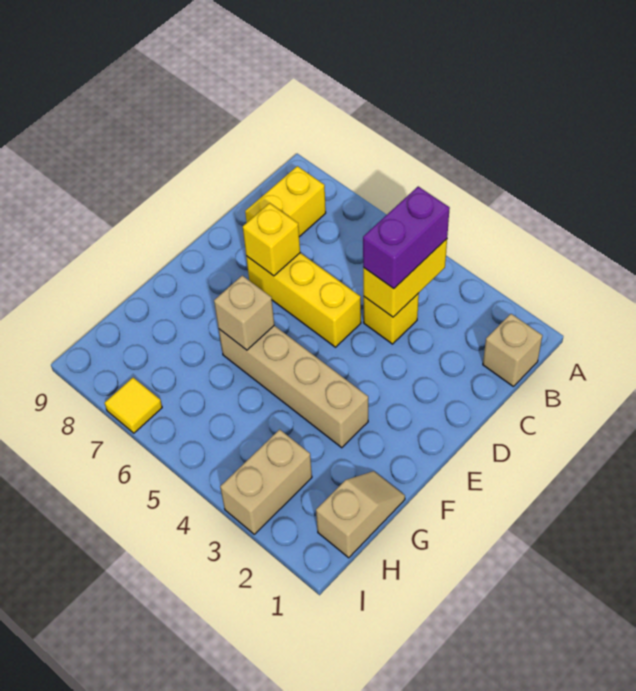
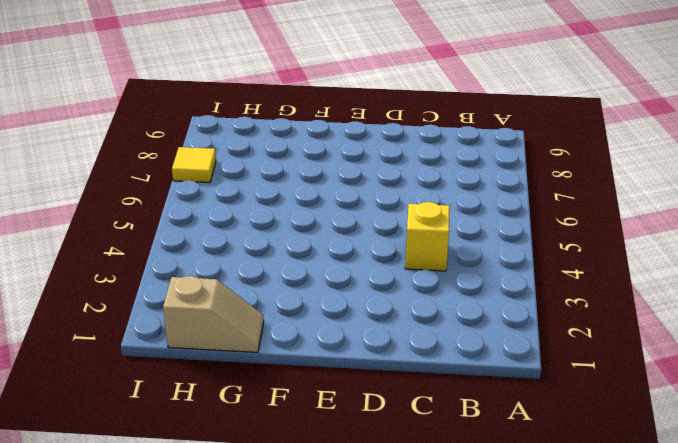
none -> tan 1x1 brick [483,314,542,387]
none -> yellow 1x2 brick [245,166,326,237]
none -> yellow 1x3 brick [246,253,361,347]

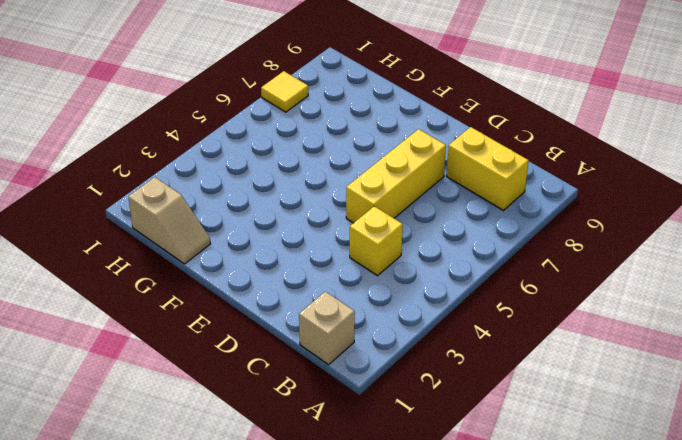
none -> tan 1x4 brick [219,326,368,448]
none -> tan 1x2 brick [220,429,312,534]
none -> yellow 1x2 brick [363,239,447,317]

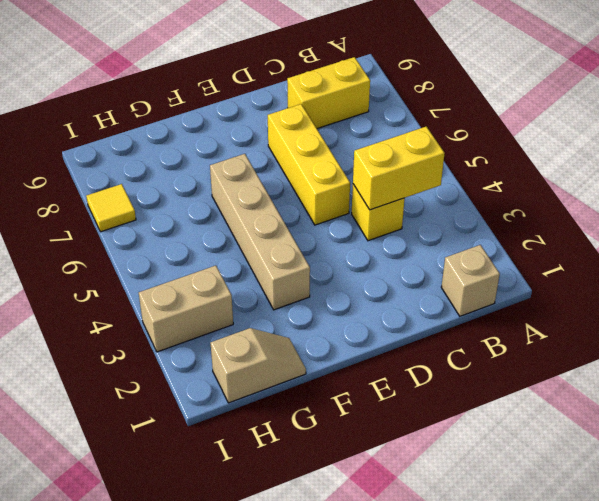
none -> yellow 1x1 brick [243,203,300,276]
none -> tan 1x1 brick [214,276,274,350]
none -> purple 1x2 brick [363,186,450,289]

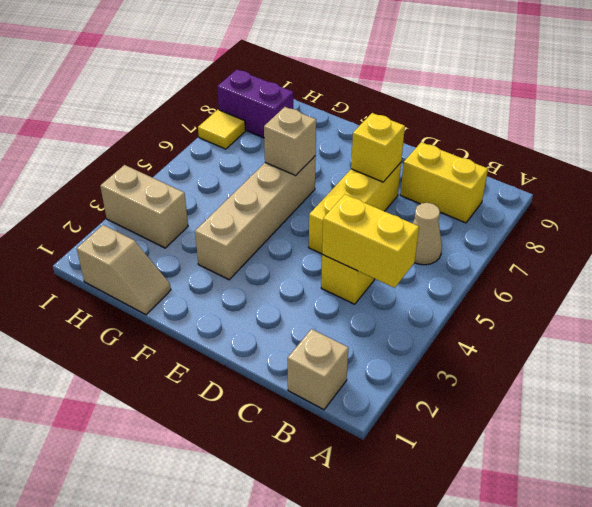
tan 1x1 cone [413,203,442,265] -> none
purple 1x2 brick [217,70,293,138] -> purple 1x2 brick moved to [363,186,450,289]

